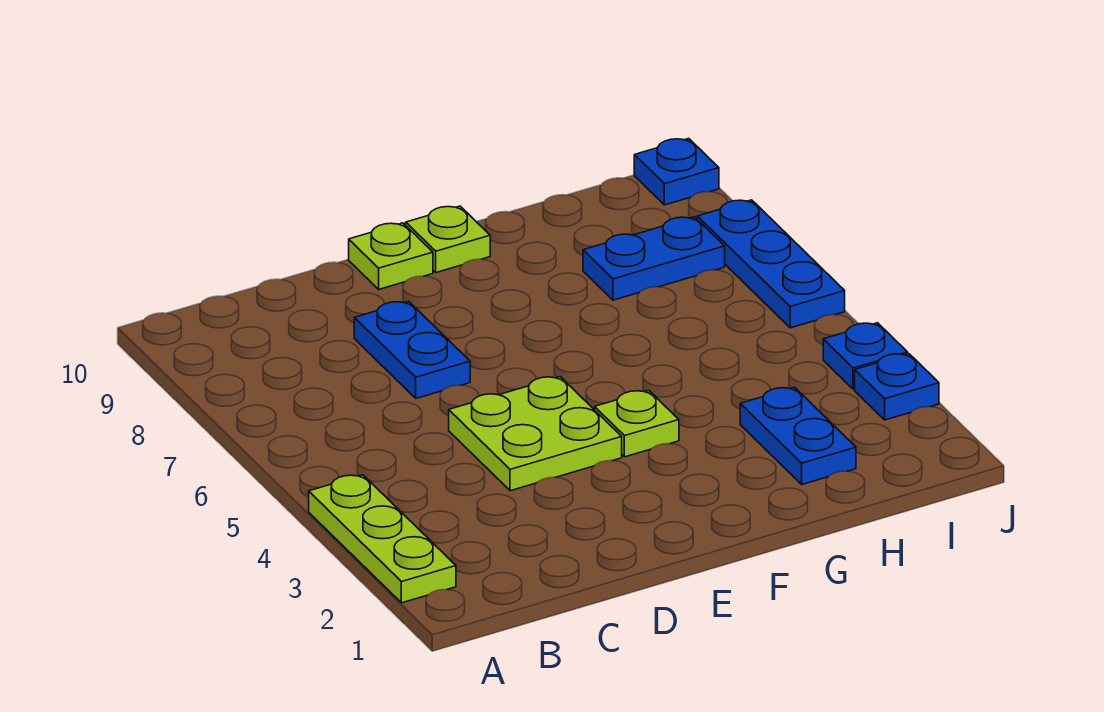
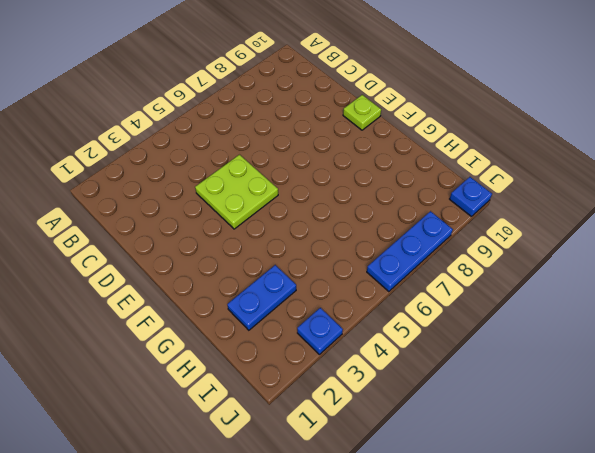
none -> lime 1x3 plate [309,475,456,603]
none -> blue 1x2 plate [354,301,470,398]
none -> lime 1x1 plate [595,390,679,457]

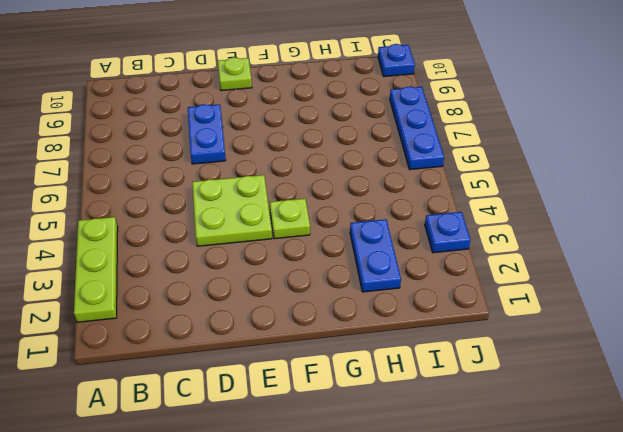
none -> lime 1x1 plate [406,206,490,273]
none -> blue 1x2 plate [583,217,725,300]
none -> blue 1x1 plate [823,323,908,389]

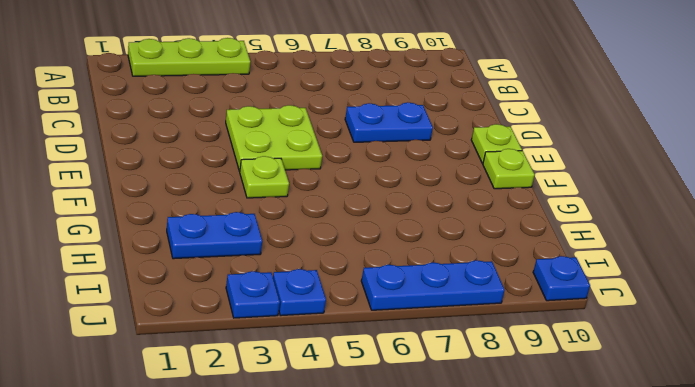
none -> blue 1x2 plate [583,217,725,300]

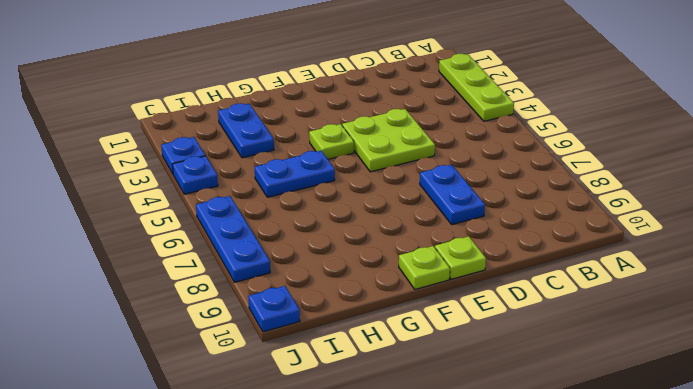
blue 1x2 plate [255,151,335,197] -> blue 1x2 plate moved to [583,217,725,300]

